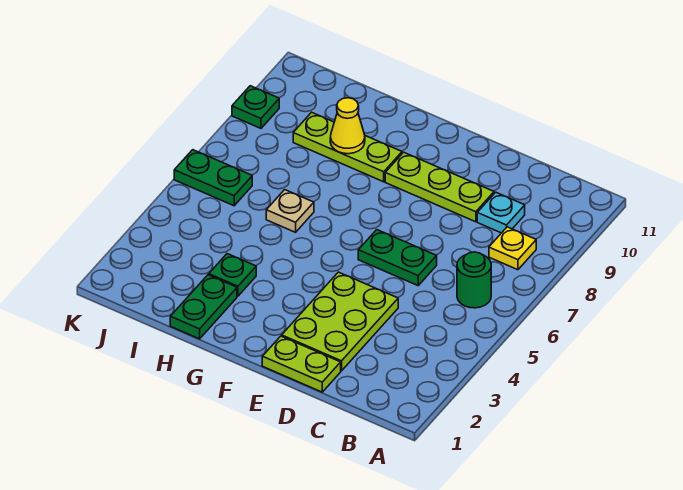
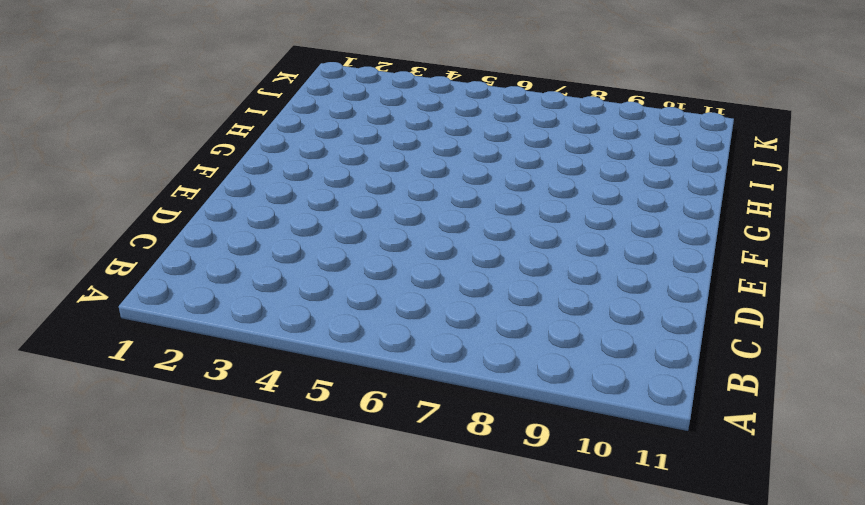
none -> green 1x1 round brick [457,252,491,308]
none -> yellow 1x1 plate [489,227,536,270]
none -> cyan 1x1 plate [477,192,525,233]

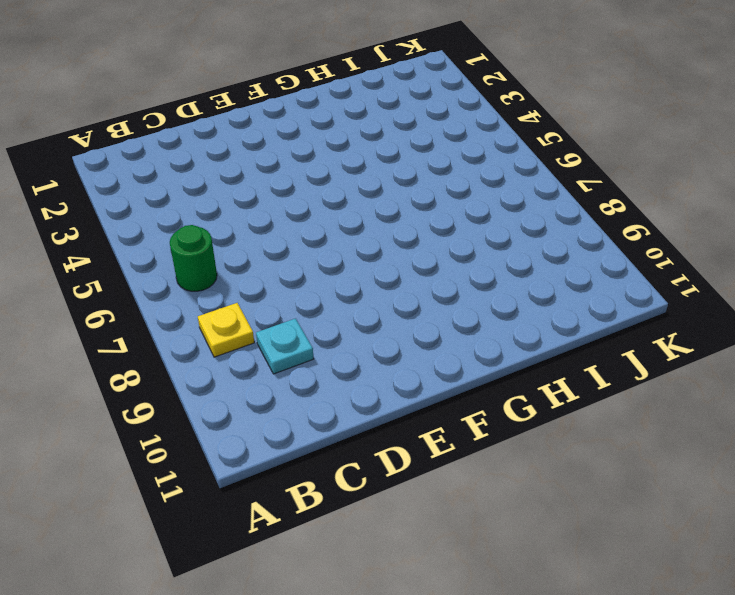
none -> lime 1x2 plate [262,336,341,392]
none -> lime 2x3 plate [282,272,398,371]
none -> green 1x2 plate [358,230,437,286]

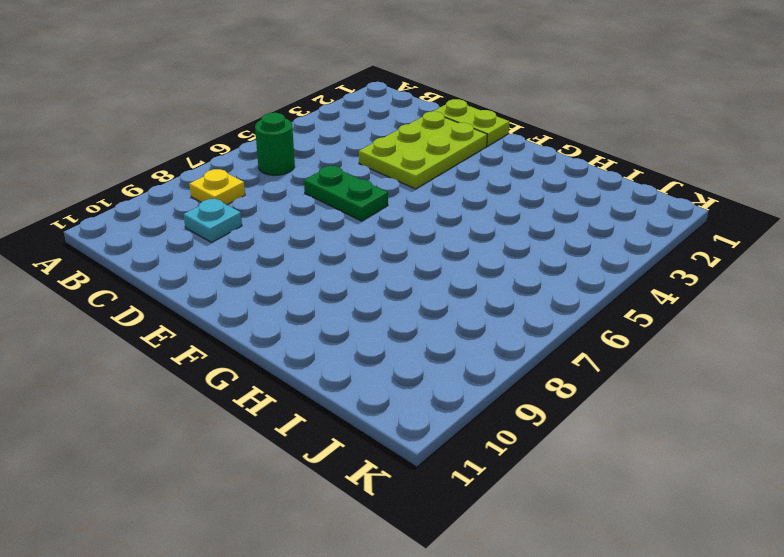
none -> lime 1x3 plate [385,152,494,222]
none -> lime 1x3 plate [293,112,402,182]
none -> green 1x2 plate [170,275,237,339]

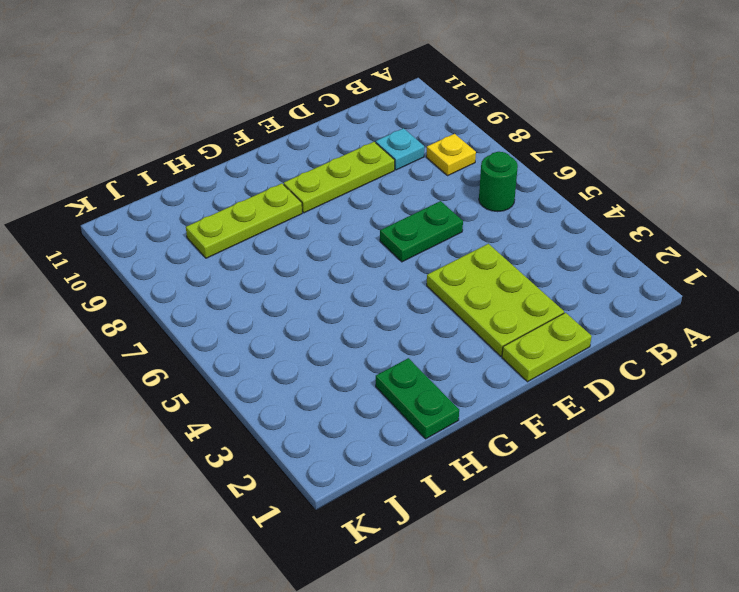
none -> green 1x1 plate [209,254,256,296]
none -> tan 1x1 plate [266,190,314,232]
none -> green 1x2 plate [174,150,252,206]

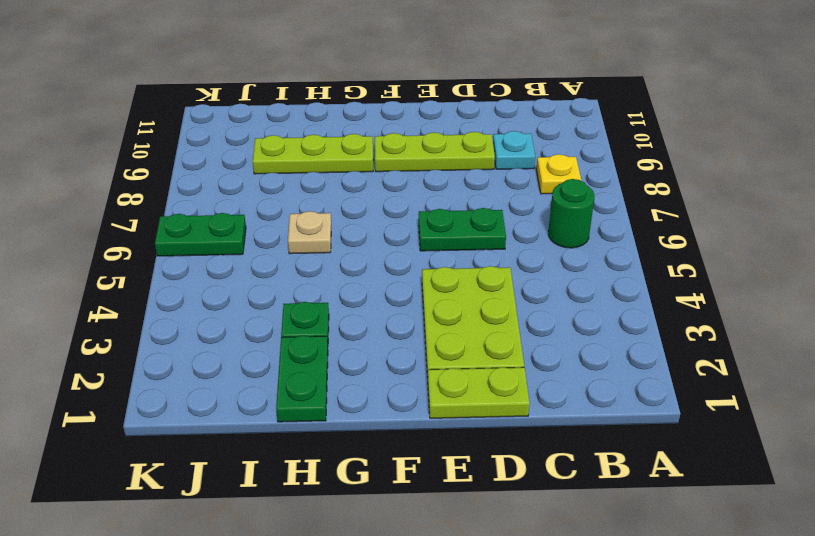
none -> green 1x1 plate [232,86,279,128]
none -> yellow 1x1 cone [330,98,365,154]

